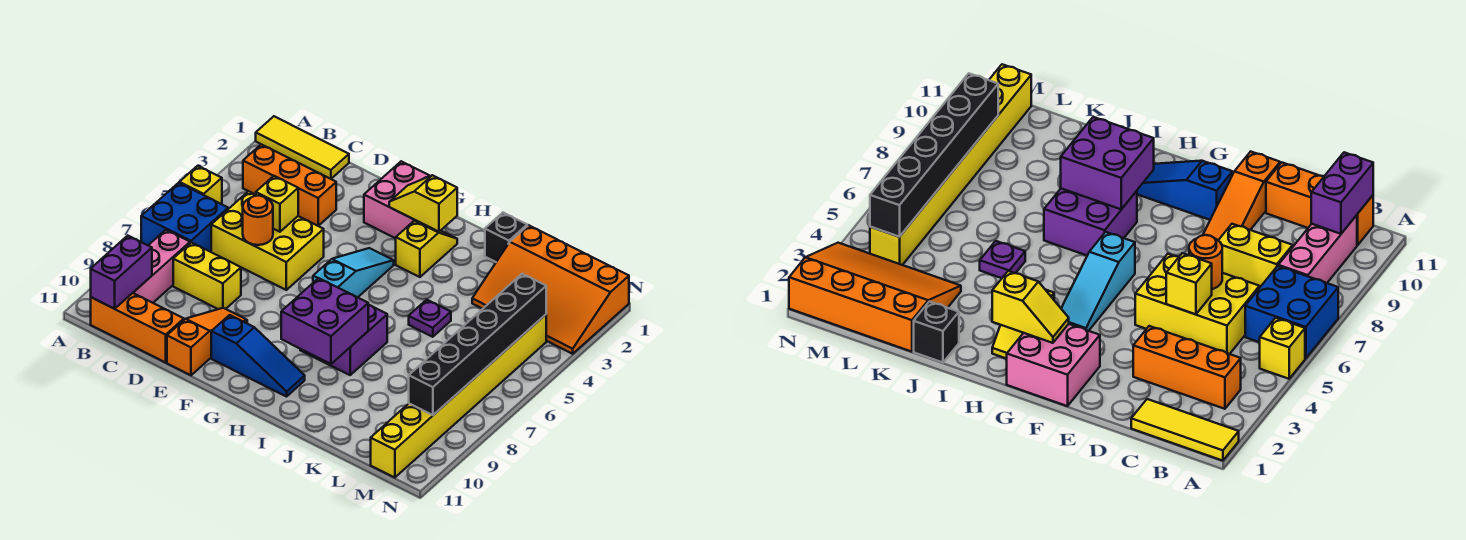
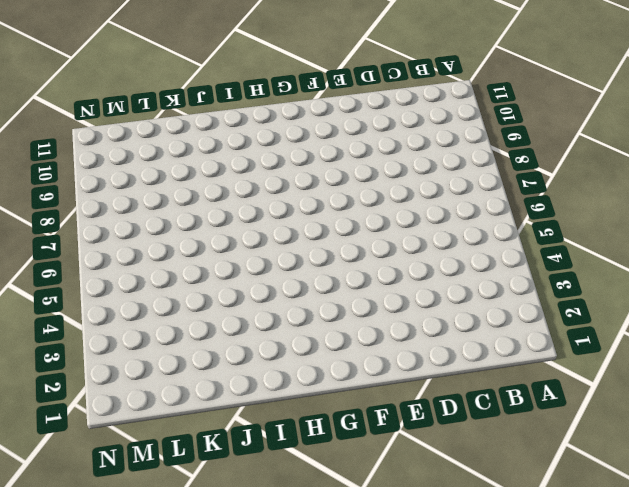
none -> yellow 1x3 tile [256,116,349,179]
none -> yellow 1x1 brick [179,166,222,204]
none -> blue 2x2 brick [141,183,228,251]

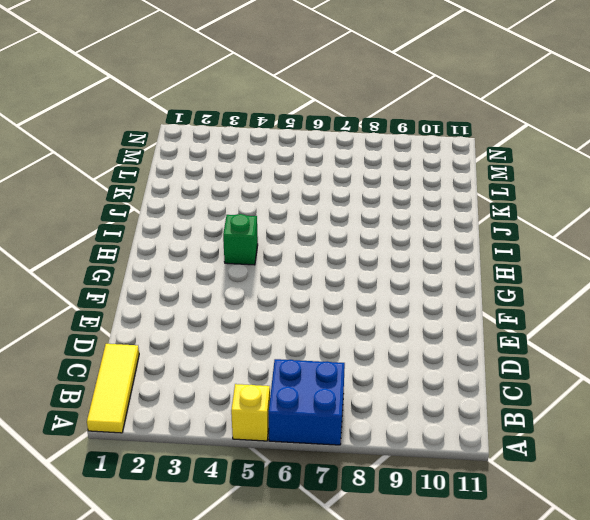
green 1x1 brick [223,214,258,265] -> none
none -> orange 1x3 brick [243,144,336,226]
none -> pink 1x3 brick [133,230,190,303]
none -> orange 1x3 brick [91,293,184,363]

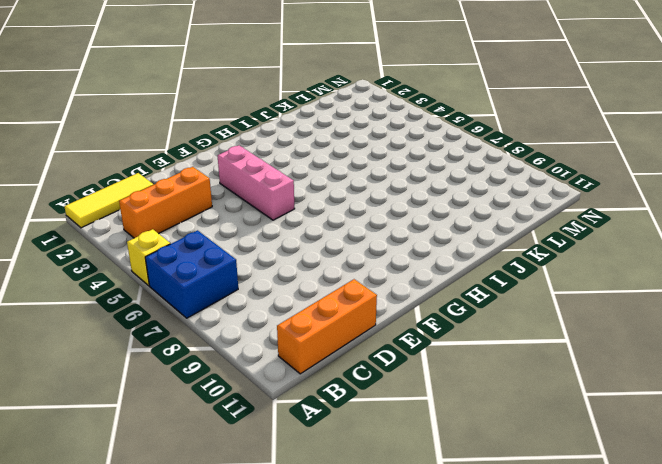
pink 1x3 brick [218,146,295,220] -> pink 1x3 brick moved to [133,230,190,303]
none -> yellow 2x3 brick [211,191,324,290]
none -> yellow 1x2 brick [173,242,241,309]
none -> orange 1x3 slope [167,308,247,375]

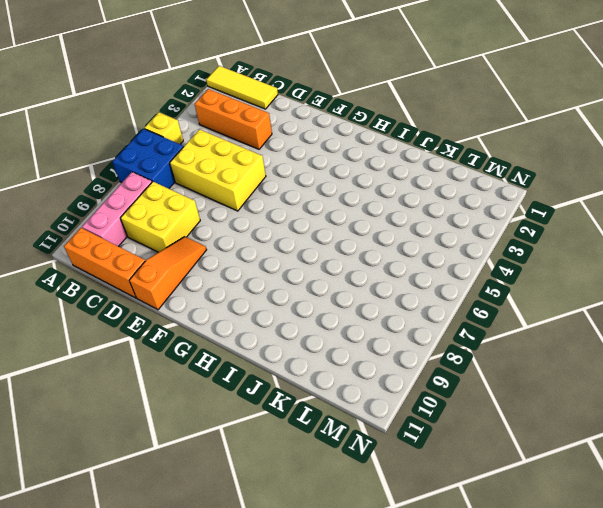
yellow 2x2 brick [121,182,200,252] -> yellow 1x2 brick [173,242,241,309]
none -> pink 2x2 brick [364,161,430,238]
none -> blue 1x3 slope [211,315,305,397]
none -> cyan 1x3 slope [313,248,394,297]

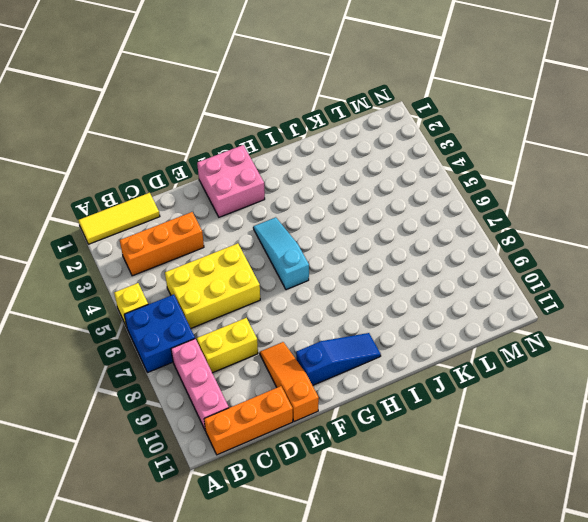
none -> yellow 1x2 slope [396,221,457,277]
none -> purple 2x2 brick [300,305,387,375]
none -> black 1x1 brick [485,213,527,262]

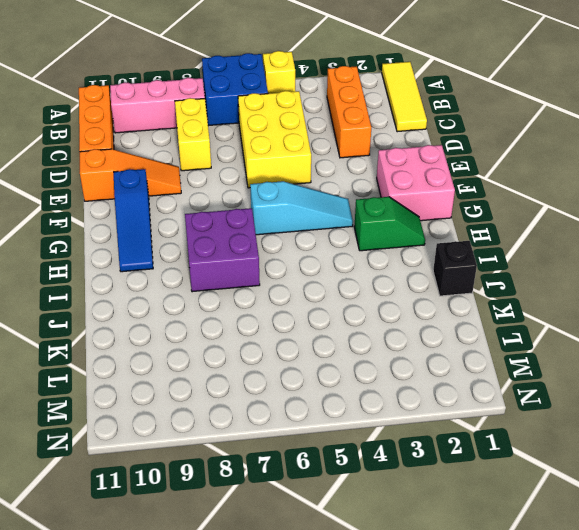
green 1x2 slope [354,197,425,251] -> yellow 1x2 slope [396,221,457,277]
none -> purple 1x1 plate [409,300,451,337]
none -> orange 3x4 slope [472,225,629,354]
none -> yellow 1x8 brick [371,315,546,478]

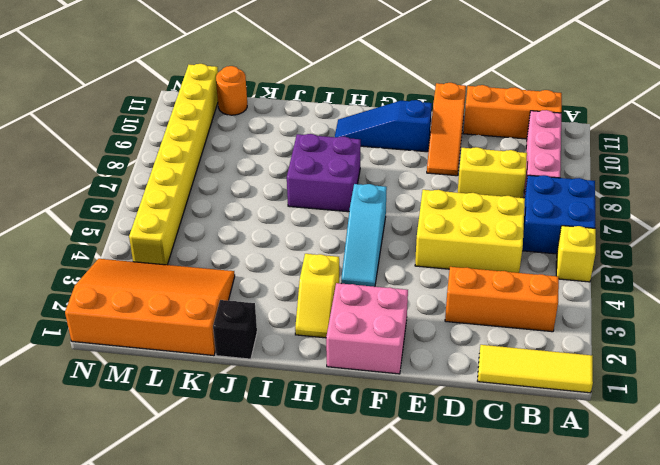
orange 1x1 round brick [216,66,247,115] -> orange 1x1 round brick moved to [243,196,273,245]
none -> purple 1x1 plate [409,300,451,337]
none -> purple 1x2 brick [91,236,152,309]
none -> yellow 1x1 brick [256,176,298,232]

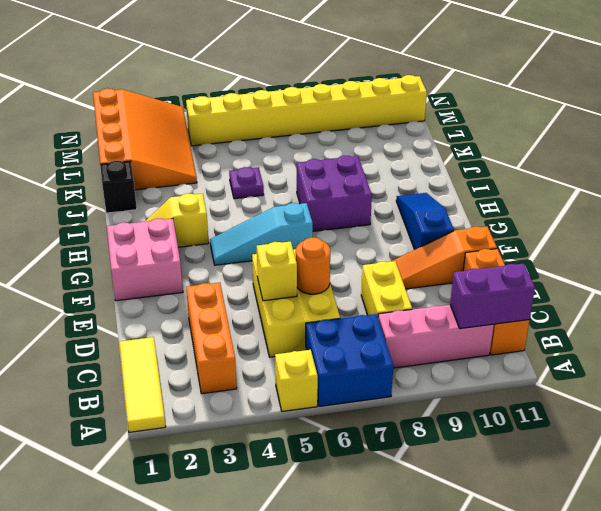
none -> yellow 1x2 slope [389,175,457,232]
none -> purple 2x2 brick [281,278,368,364]
none -> black 1x6 brick [409,274,546,415]

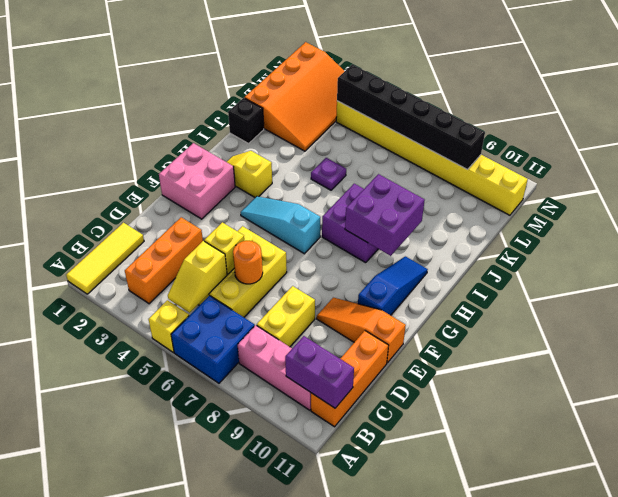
yellow 1x2 slope [168,241,227,313] -> yellow 1x2 slope moved to [389,175,457,232]

